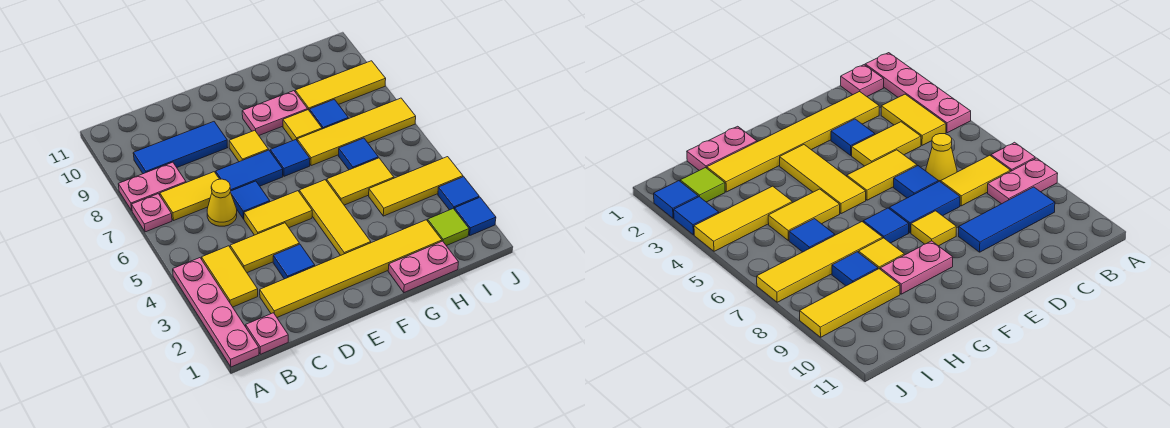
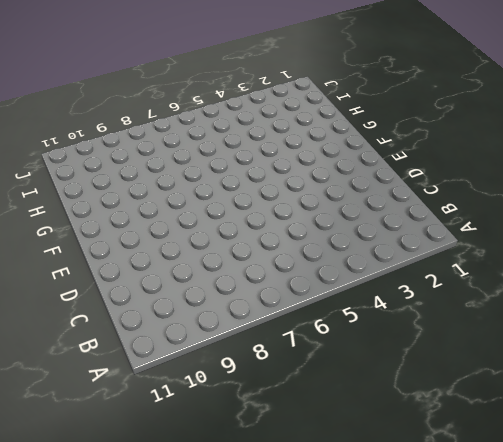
none -> pink 1x4 plate [173,258,259,367]
none -> pink 1x1 plate [132,194,172,232]
none -> pink 1x2 plate [118,162,186,211]

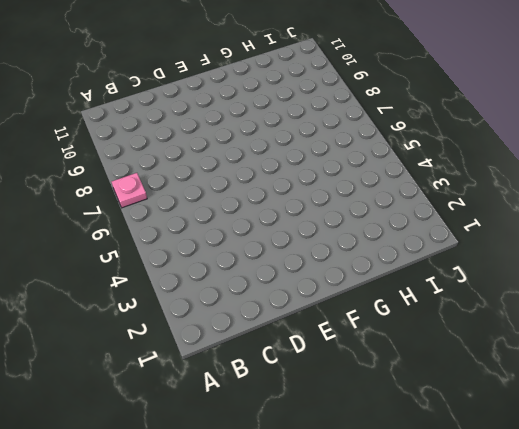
none -> pink 1x4 plate [173,258,259,367]
none -> pink 1x2 plate [118,162,186,211]
none -> pink 1x1 plate [246,313,288,354]

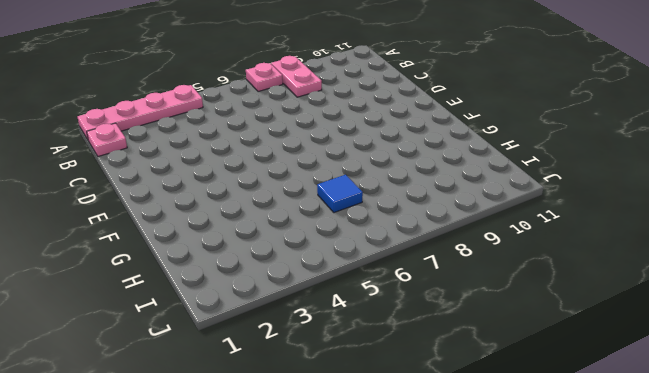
none -> yellow 1x2 tile [202,246,258,307]
none -> yellow 1x2 tile [160,172,219,221]
none -> blue 1x3 tile [133,122,228,174]

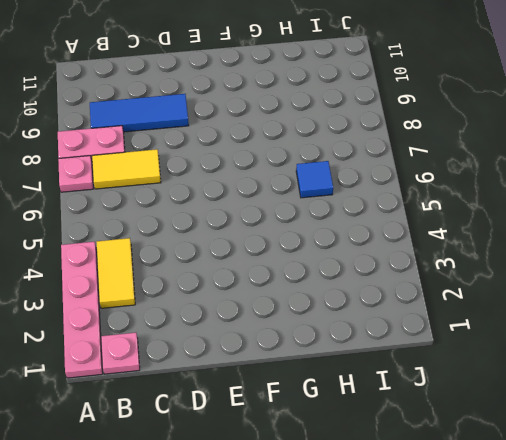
none -> yellow 1x6 tile [260,220,442,317]
none -> yellow 1x2 tile [230,223,299,273]
none -> yellow 1x1 cone [207,179,237,226]

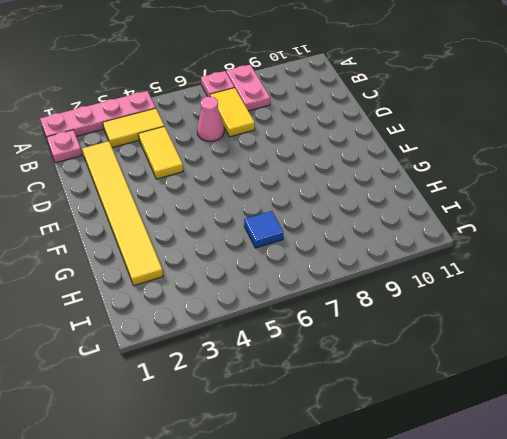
pink 1x1 cone [197,96,224,141] -> yellow 1x1 cone [207,179,237,226]
none -> blue 1x3 tile [133,122,228,174]
none -> blue 1x1 tile [273,244,315,279]
none -> yellow 1x2 tile [244,191,312,235]

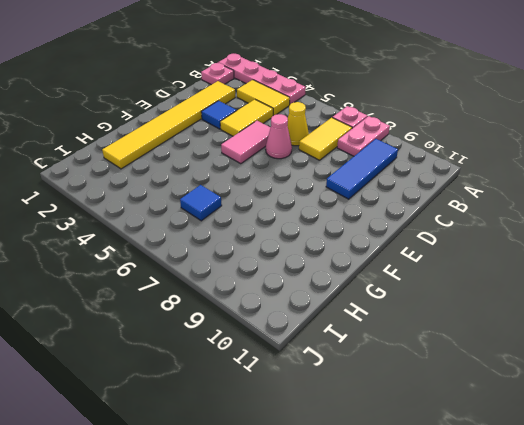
pink 1x2 tile [221,121,271,164] -> yellow 1x2 tile [244,191,312,235]
pink 1x1 cone [266,114,292,159] -> blue 1x1 tile [230,181,270,219]
none -> blue 1x2 tile [216,150,283,191]
none -> yellow 1x1 tile [229,130,268,162]
none -> yellow 1x3 tile [299,180,371,255]

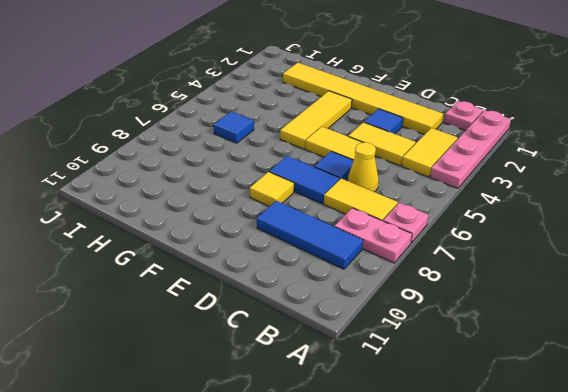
none -> blue 1x1 tile [270,140,310,176]
none -> pink 1x2 plate [242,91,308,135]
none -> pink 1x2 plate [388,241,458,293]

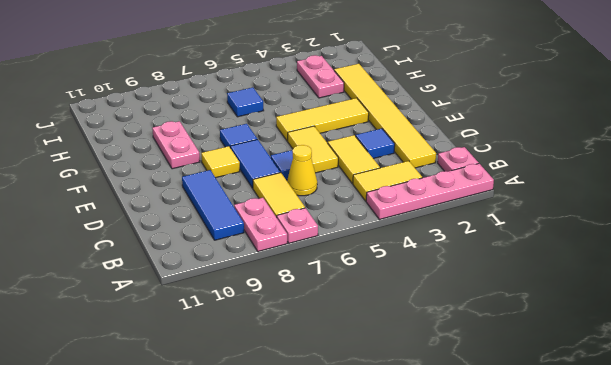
pink 1x2 plate [297,55,344,98] -> pink 1x2 plate moved to [388,241,458,293]
none -> yellow 1x2 tile [327,158,394,205]
none -> yellow 1x4 tile [297,98,416,166]
none -> yellow 1x1 tile [283,110,322,140]

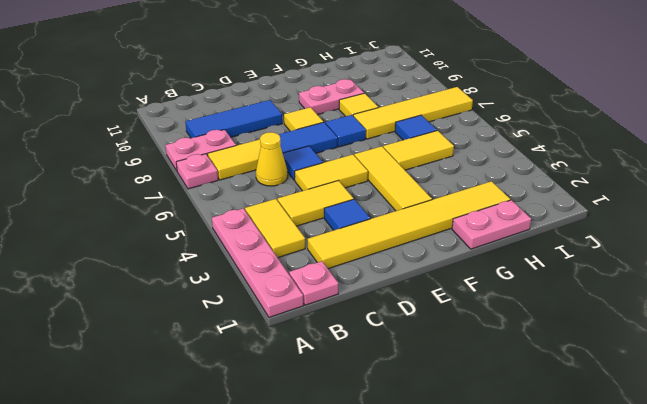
none -> yellow 1x3 tile [369,157,463,216]
none -> blue 1x1 tile [309,99,348,129]
none -> yellow 1x3 tile [295,61,386,110]

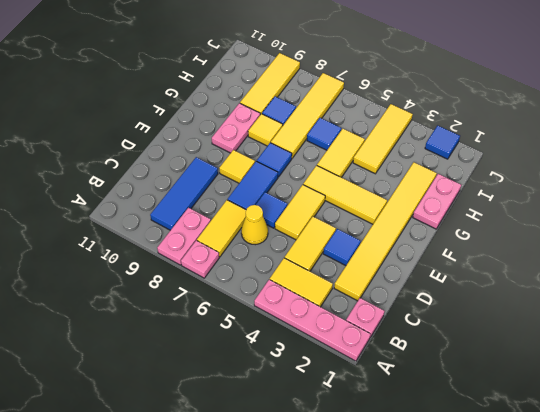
none -> lime 1x1 tile [428,208,469,246]
none -> blue 1x1 tile [438,177,479,210]

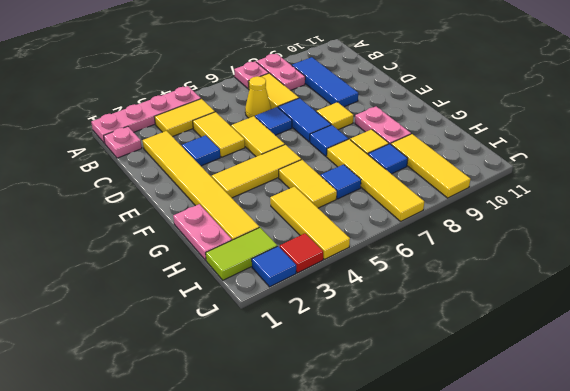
lime 1x2 tile [206,227,277,280] -> lime 1x1 tile [428,208,469,246]
red 1x1 tile [280,233,323,273] -> blue 1x1 tile [438,177,479,210]

